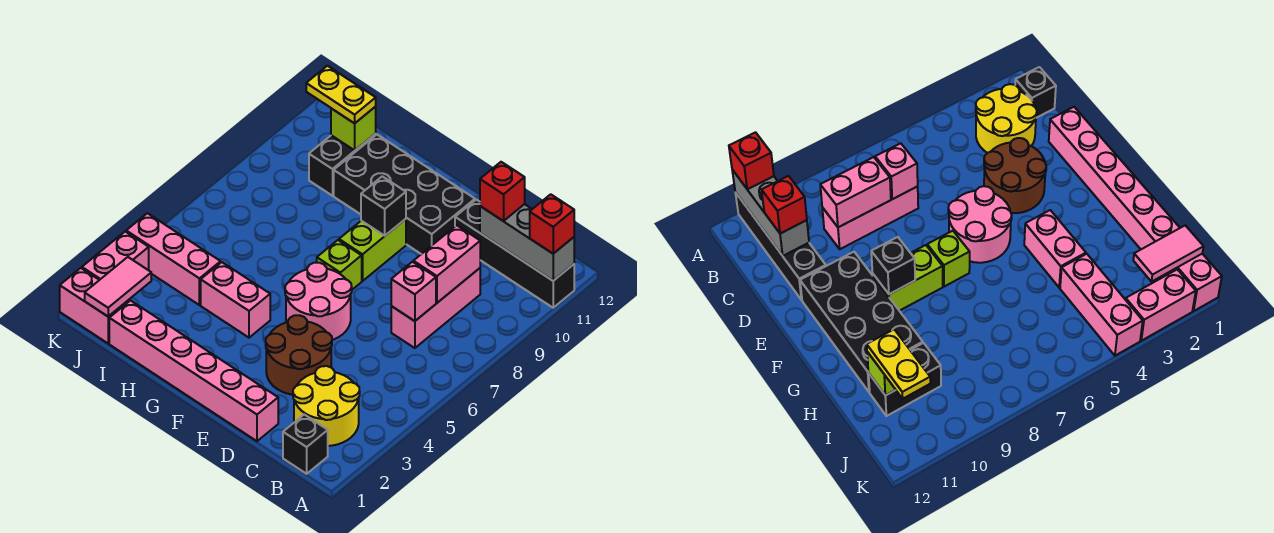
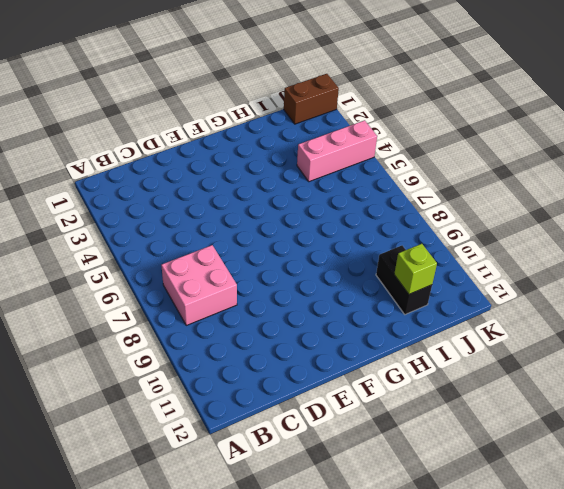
pink 2x2 brick [161,245,237,325] -> pink 1x3 brick [391,268,480,348]
brown 1x2 brick [284,74,339,124] -> pink 1x2 brick [60,268,129,343]
none -> black 1x4 brick [455,200,574,308]
none -> black 1x1 brick [283,415,328,474]
none -> yellow 2x2 round brick [293,366,360,446]

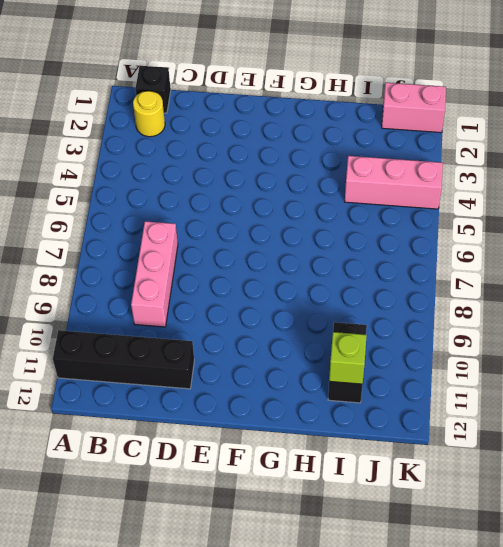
yellow 1x1 round brick [133,91,165,137] -> yellow 2x2 round brick [293,366,360,446]
none -> pink 1x6 brick [109,301,278,441]
none -> brown 2x2 round brick [266,315,332,395]
none -> pink 2x2 round brick [285,263,352,340]

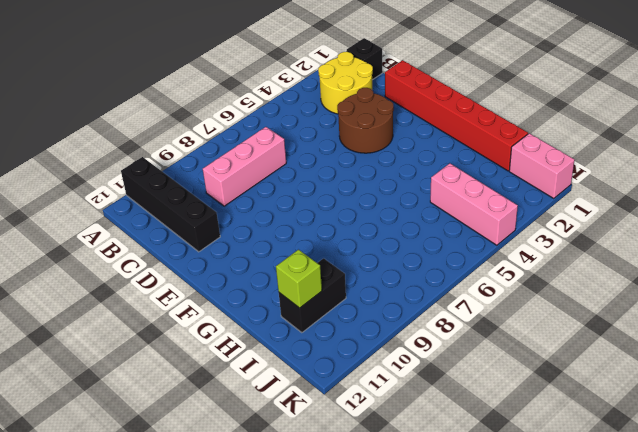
red 1x6 brick [385,60,528,171] -> pink 1x6 brick [109,301,278,441]
none -> pink 2x2 round brick [285,263,352,340]
none -> black 2x4 brick [334,135,475,254]
none -> lime 1x1 brick [317,240,362,290]

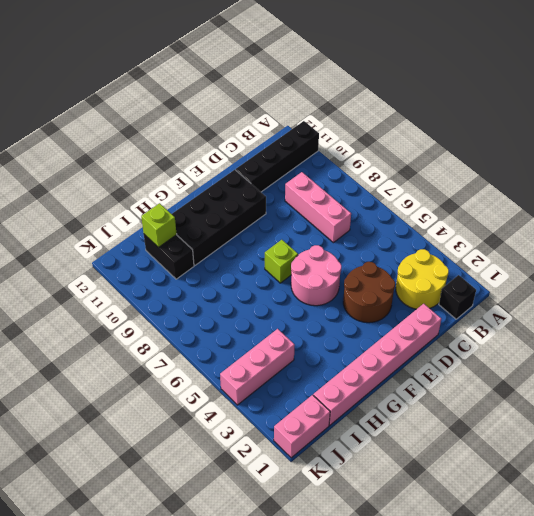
none -> lime 1x2 brick [339,219,406,281]
none -> pink 1x2 brick [201,262,270,338]
none -> pink 1x2 brick [82,232,149,280]

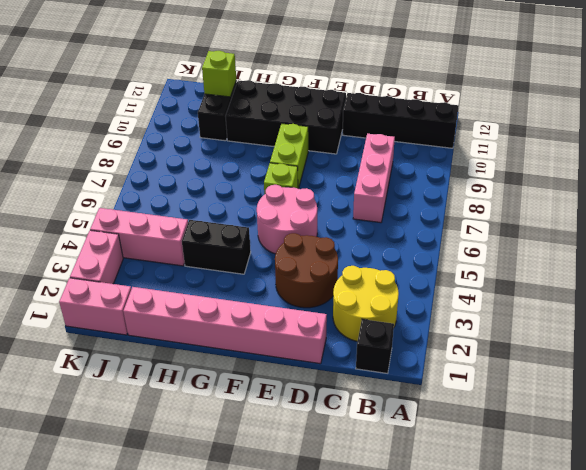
black 1x2 brick [182,220,251,274] -> pink 1x2 brick [201,262,270,338]
none -> grey 1x3 brick [480,204,574,281]
none -> pink 1x1 brick [391,262,436,321]
none -> pink 1x2 brick [413,225,480,303]

